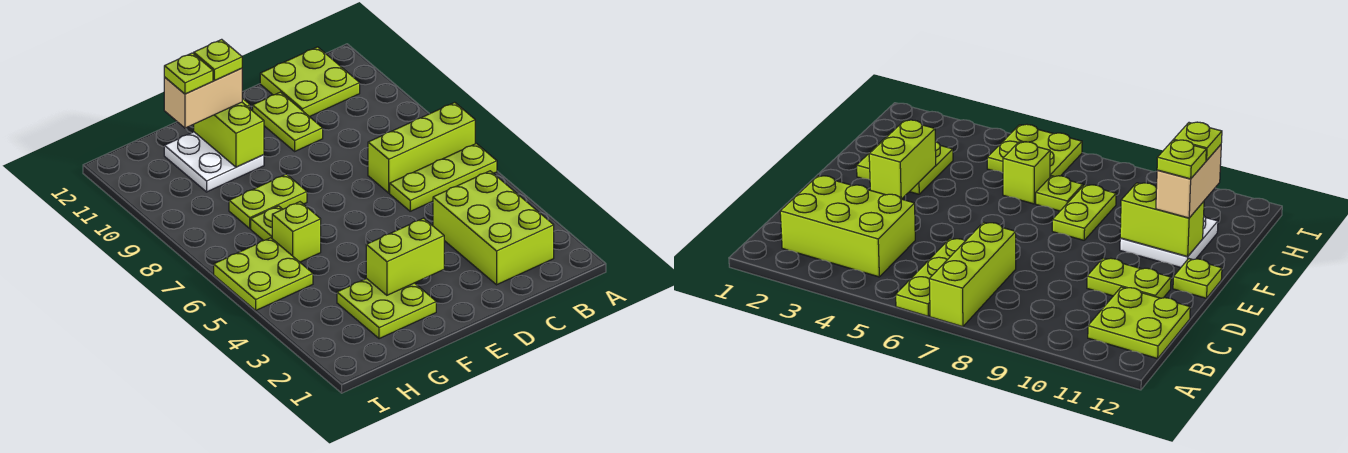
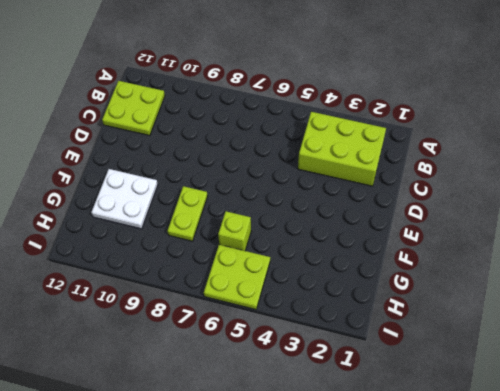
none -> lime 1x3 plate [390,143,497,211]
none -> lime 1x3 brick [368,102,475,193]
none -> lime 1x2 plate [253,92,323,151]

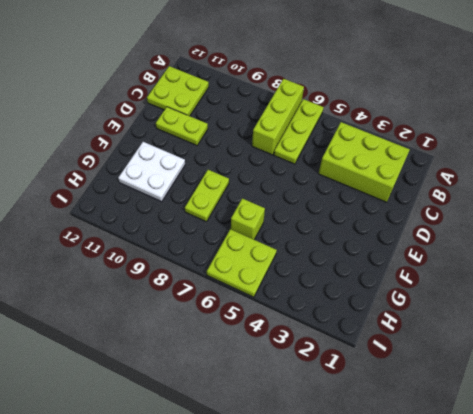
none -> lime 1x1 plate [1173,259,1222,298]
none -> lime 2x2 plate [337,278,436,339]
none -> lime 1x1 plate [251,206,283,241]

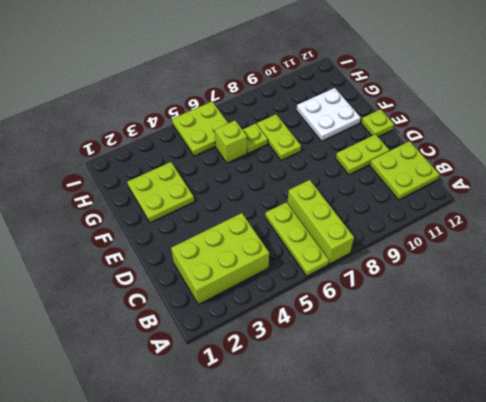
none -> lime 1x2 brick [366,218,444,295]
none -> lime 1x2 brick [194,102,264,167]
none -> tan 1x2 brick [164,68,242,128]

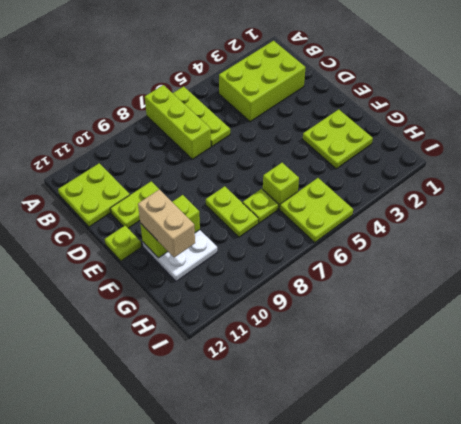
none -> lime 1x2 brick [366,218,444,295]
none -> lime 1x1 plate [194,39,242,81]
none -> lime 1x1 plate [164,53,213,94]

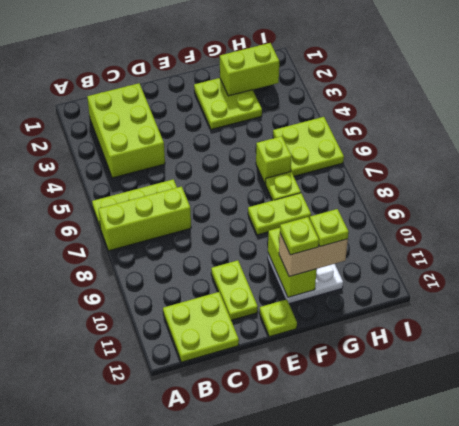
lime 1x2 brick [220,43,279,96] -> lime 1x2 brick moved to [366,218,444,295]

